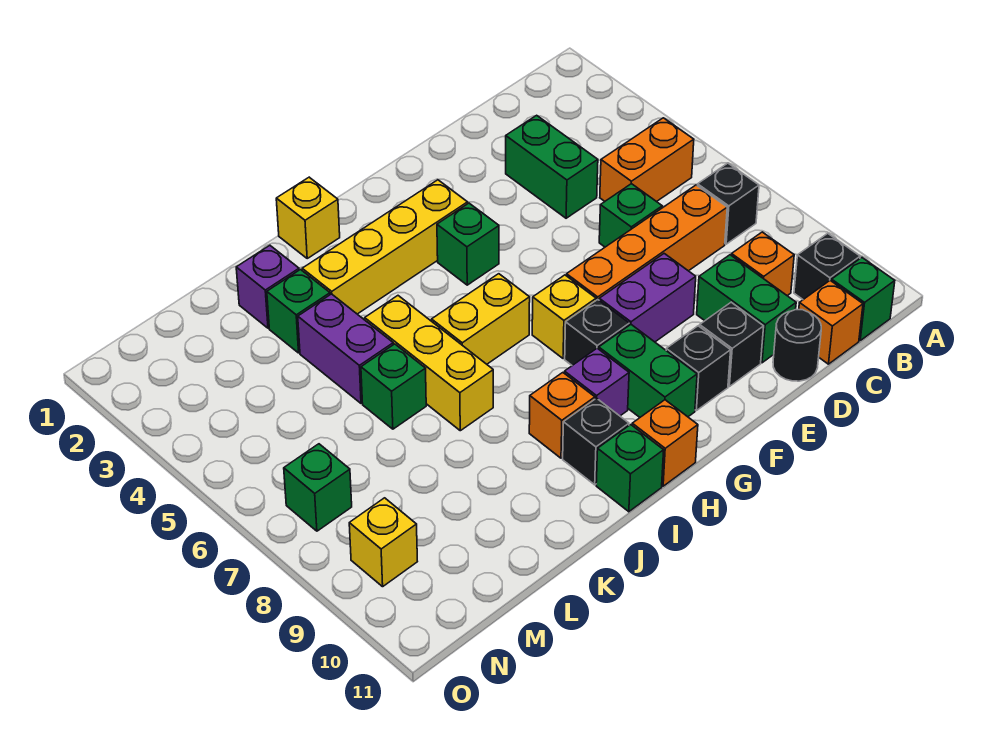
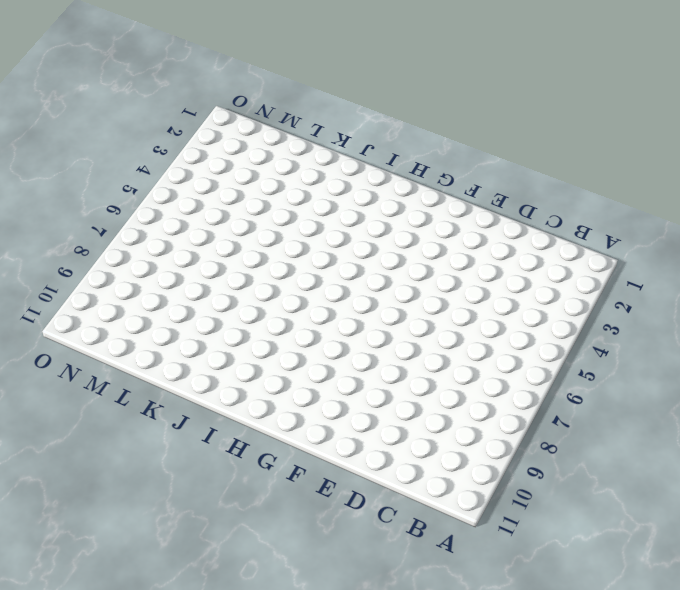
none -> orange 1x2 brick [600,118,694,202]
none -> black 1x1 brick [698,163,759,244]
none -> black 1x1 brick [794,233,860,300]
none -> green 1x1 brick [832,258,895,340]

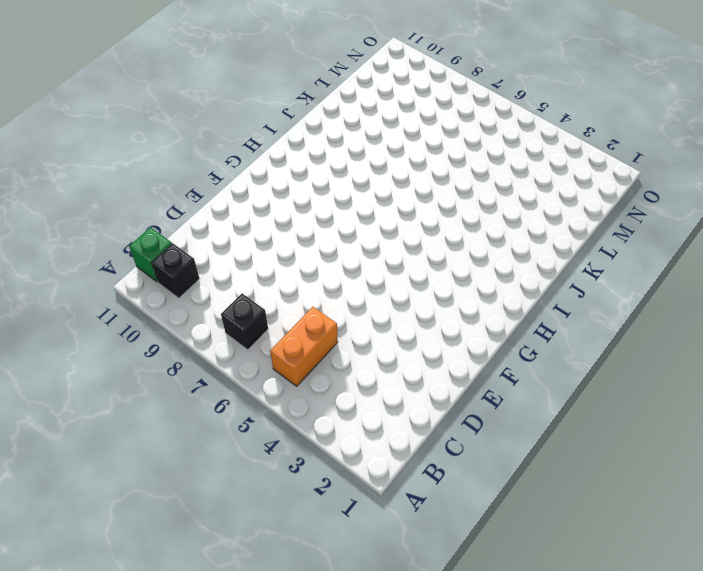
none -> orange 1x4 brick [567,185,727,300]
none -> orange 1x1 brick [731,232,794,296]
none -> orange 1x1 brick [799,281,863,364]
none -> green 1x2 brick [506,115,598,218]

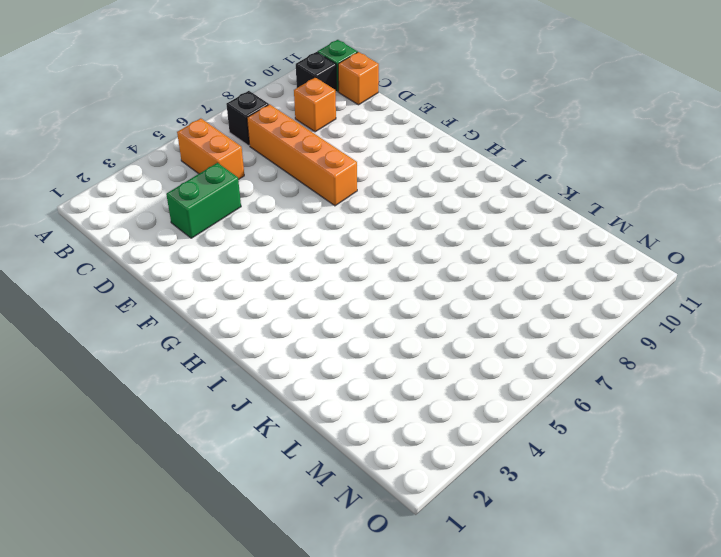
none -> green 1x1 brick [599,184,662,247]
none -> green 1x2 brick [697,255,796,363]
none -> black 1x1 round brick [773,310,821,381]
none -> purple 1x2 brick [599,254,696,342]

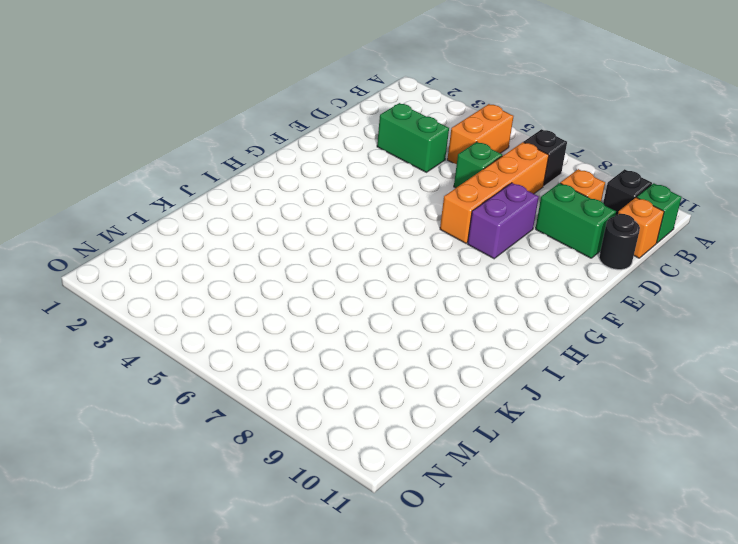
none -> black 1x1 brick [700,302,764,387]
none -> black 1x1 brick [666,326,731,411]
none -> yellow 1x4 brick [302,180,468,314]
none -> green 1x1 brick [437,203,499,285]

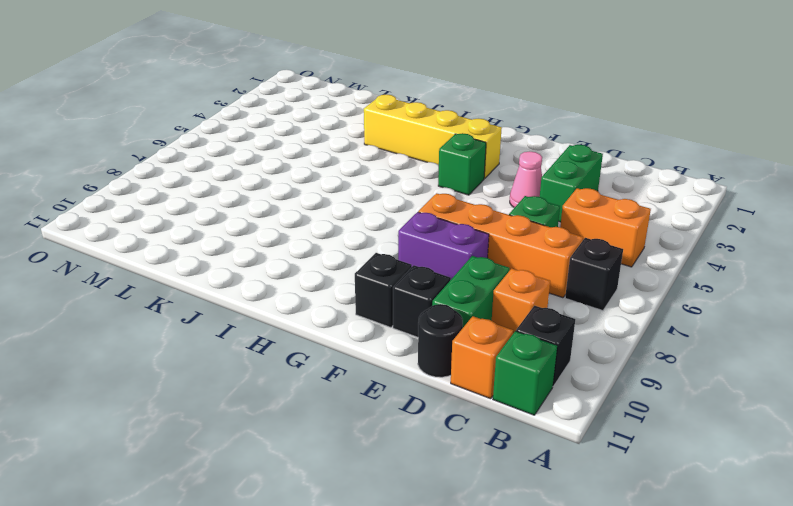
pink 1x1 cone [510,151,542,208] -> none
none -> yellow 1x1 brick [532,275,596,358]
none -> black 1x1 brick [565,300,629,365]
none -> green 1x2 brick [599,325,697,417]
none -> yellow 1x2 brick [432,274,530,364]

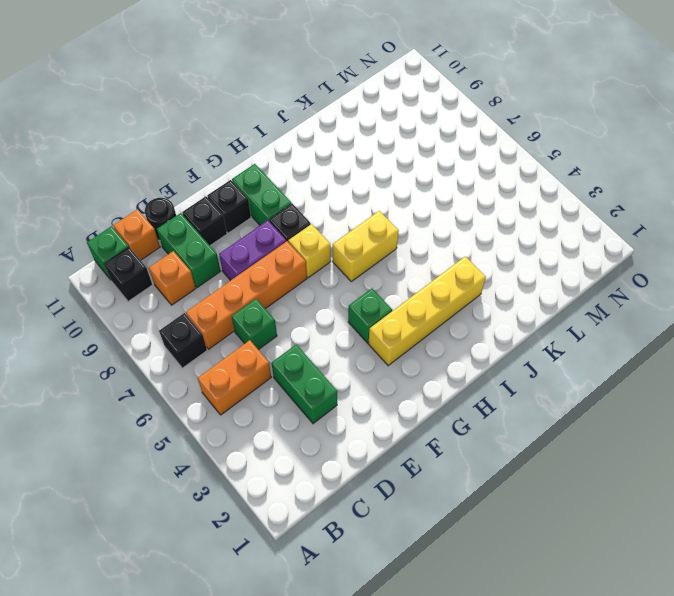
none -> purple 1x1 brick [564,348,629,416]
none -> orange 1x1 brick [632,400,698,486]
none -> yellow 1x1 brick [276,177,340,258]
none -> orange 1x1 brick [529,373,595,458]

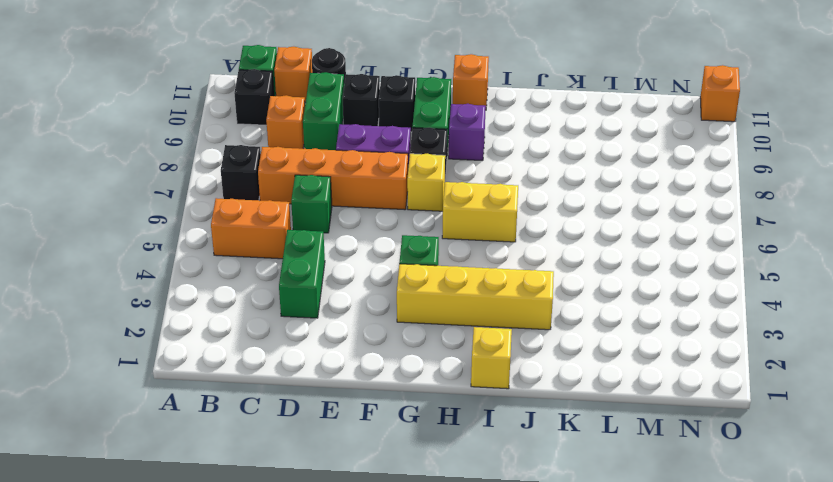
orange 1x1 brick [700,65,740,122] -> orange 1x1 brick moved to [529,373,595,458]
none -> black 1x1 brick [563,398,629,485]
none -> green 1x1 brick [596,425,664,512]
none -> yellow 1x3 brick [365,296,493,431]
none -> purple 1x1 brick [236,245,299,328]

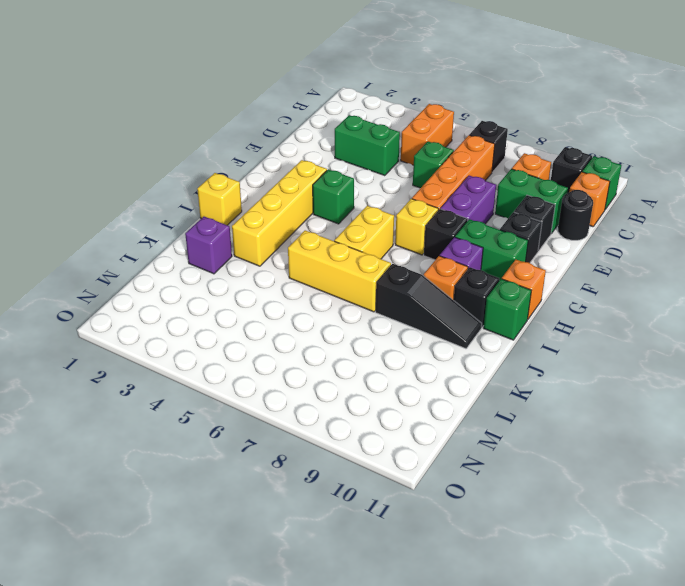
black 1x3 slope [376,264,482,349] -> none
none -> green 1x1 brick [267,270,330,353]
none -> purple 1x2 brick [298,294,393,403]
none -> green 1x1 brick [361,344,426,429]
none -> green 1x1 brick [284,444,352,531]

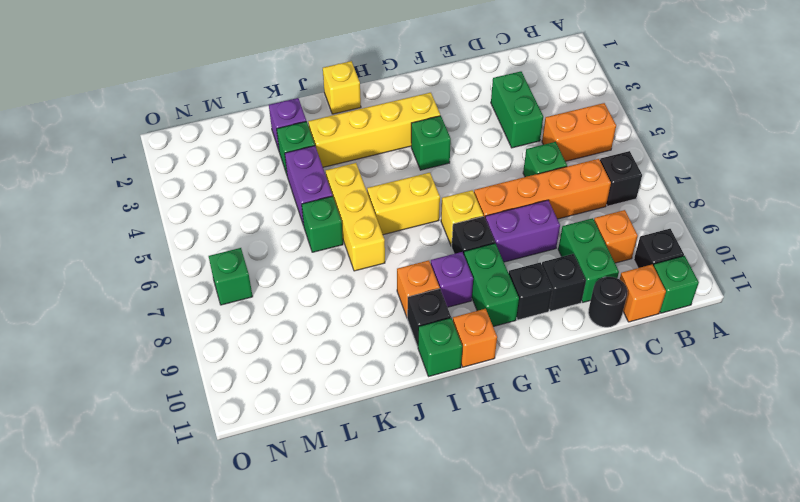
none -> yellow 1x1 brick [349,498,417,587]

